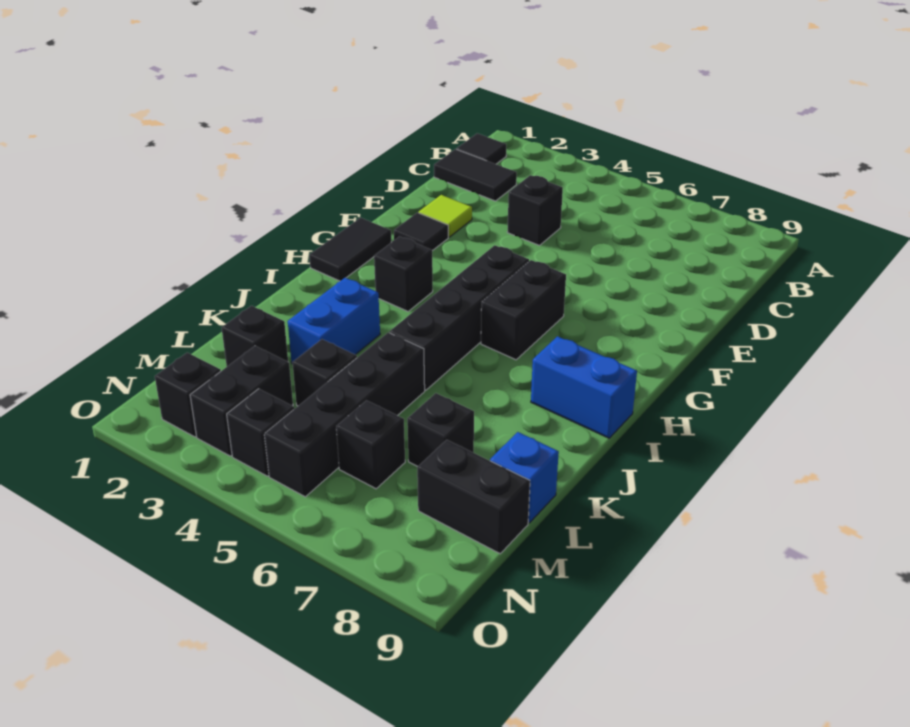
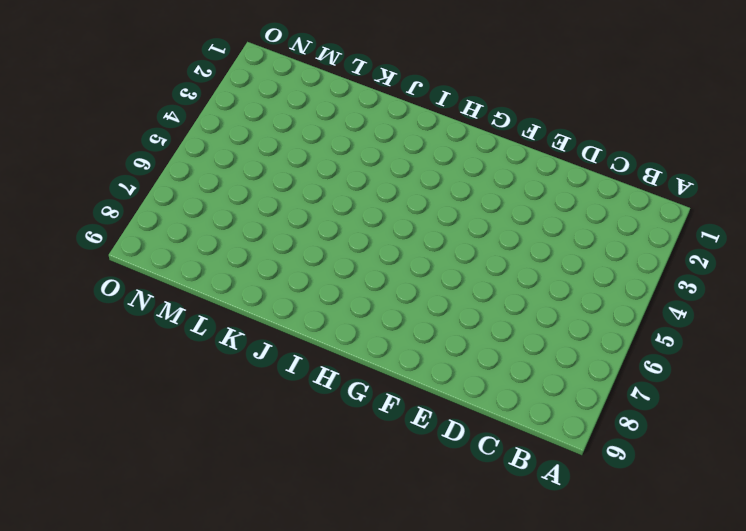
none -> black 1x1 tile [456,133,506,164]
none -> black 1x2 tile [434,149,517,201]
none -> black 1x1 brick [507,175,563,245]

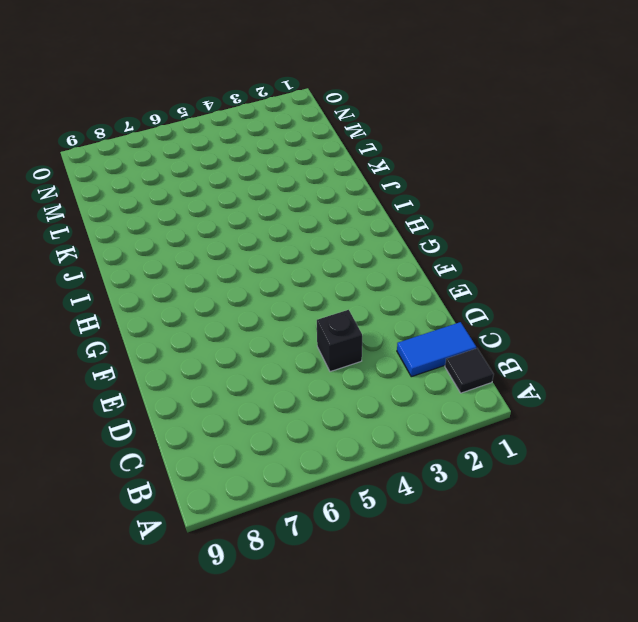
blue 1x2 tile [397,322,476,377] -> black 1x2 tile [434,149,517,201]
none -> lime 1x1 tile [418,195,472,237]
none -> black 1x1 tile [394,213,448,251]
none -> black 1x2 tile [309,218,391,281]

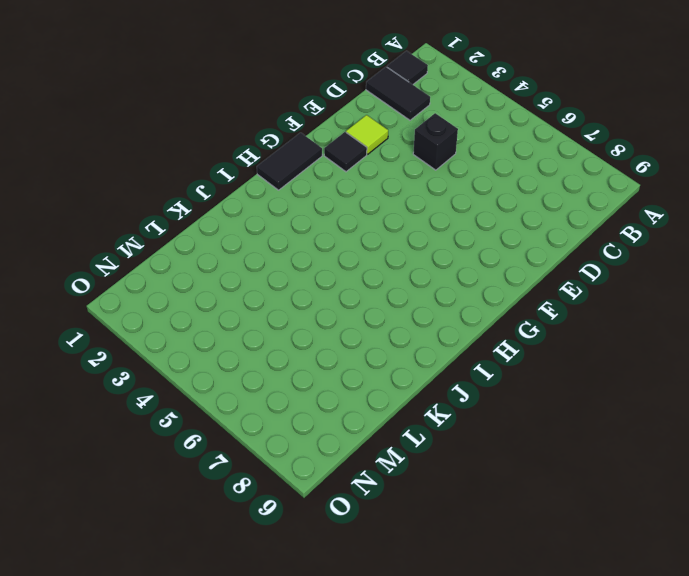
none -> black 1x4 brick [389,245,529,390]
none -> black 1x2 brick [481,260,566,360]
none -> black 1x1 brick [374,237,433,311]

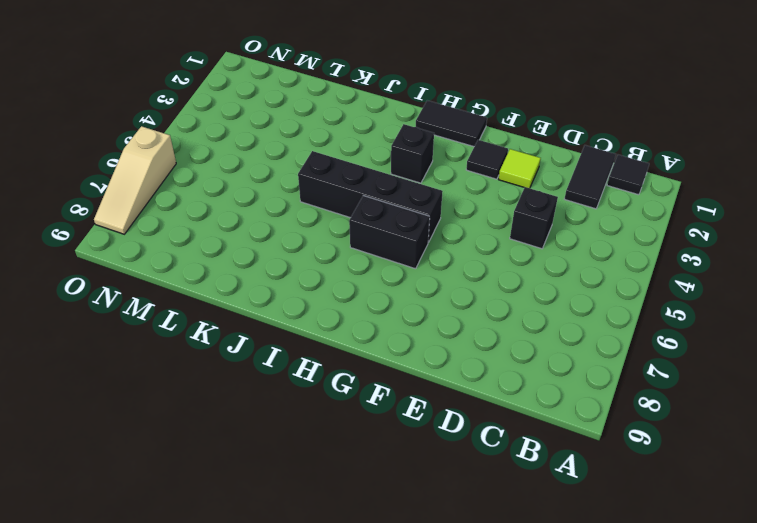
tan 1x3 slope [94,126,176,234] -> none
none -> blue 1x2 brick [531,336,637,438]
none -> blue 1x2 brick [288,278,380,364]
none -> black 1x4 brick [264,333,425,497]

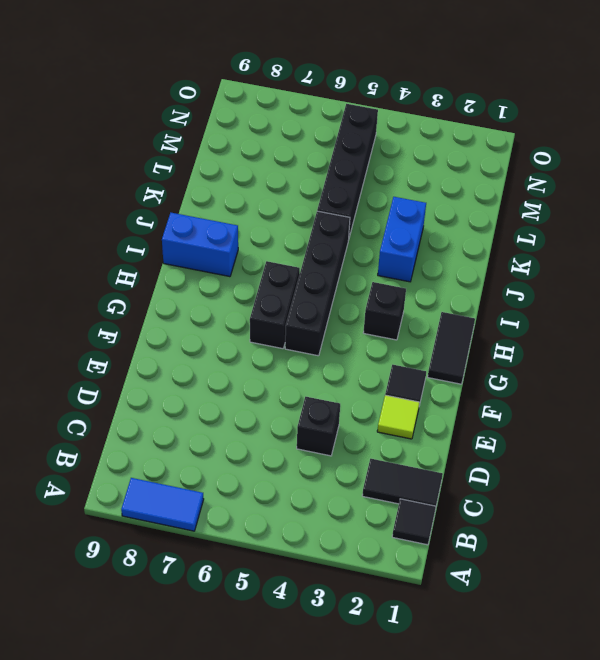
blue 1x2 tile [121,478,204,531] -> none
none -> black 1x1 brick [222,306,288,366]
none -> black 1x1 brick [292,339,357,406]
none -> black 1x1 brick [407,393,474,466]

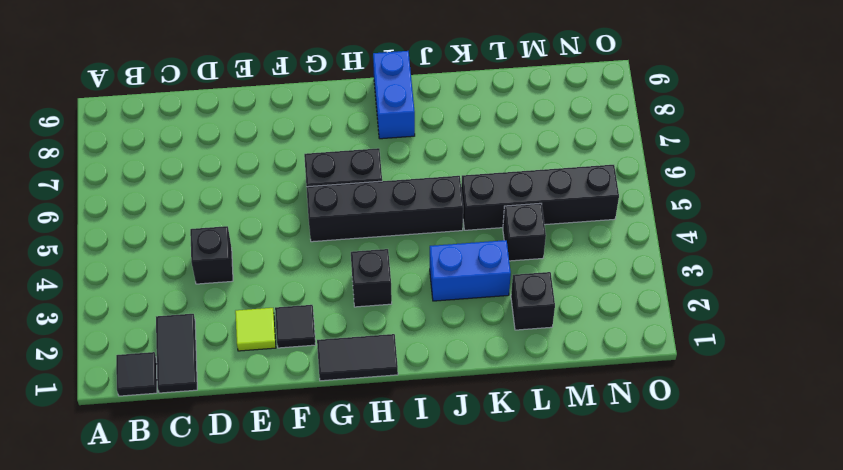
none -> black 1x1 brick [407,393,474,466]
none -> blue 1x1 brick [490,432,559,523]
none -> black 1x2 brick [190,346,293,456]

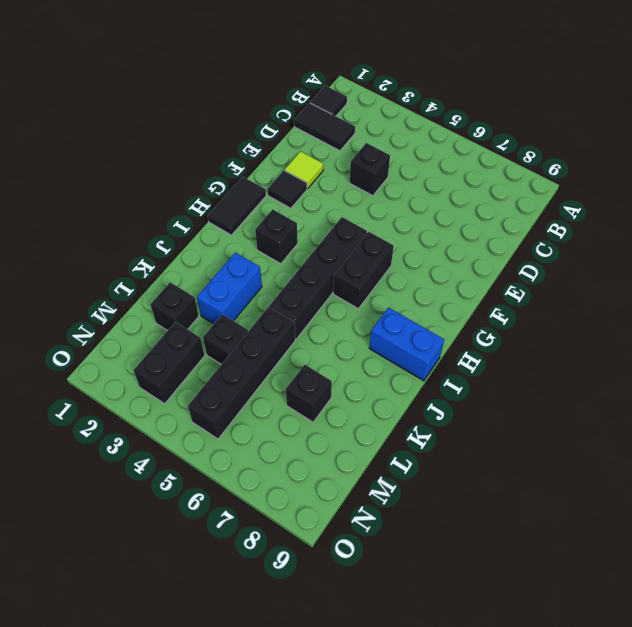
none -> blue 1x1 brick [490,432,559,523]
none -> black 1x1 brick [336,400,405,489]
none -> black 1x2 brick [417,440,530,554]

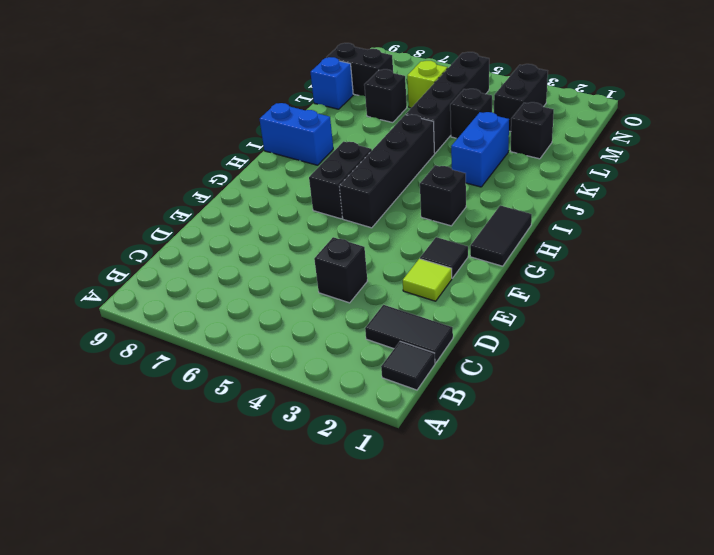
lime 1x1 brick [407,61,448,108] -> black 1x1 brick [336,400,405,489]
none -> black 1x1 brick [155,353,221,437]
none -> black 1x1 brick [227,389,294,476]

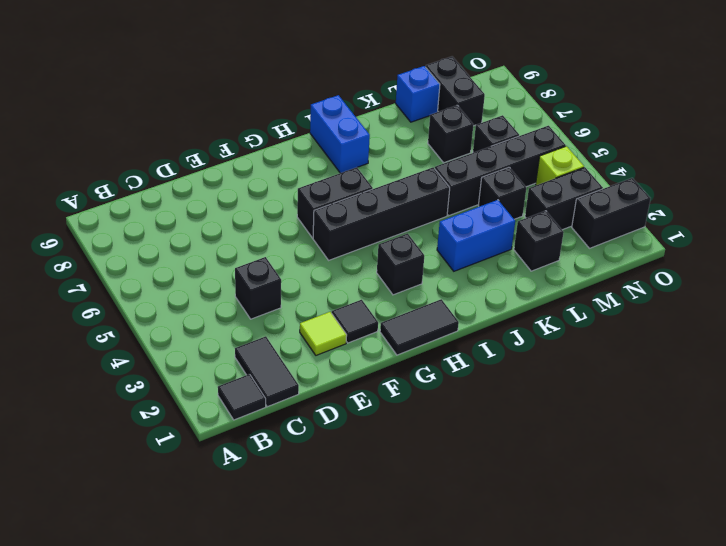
black 1x2 brick [572,178,651,248] -> black 1x1 brick [155,353,221,437]
lime 1x1 brick [536,146,584,185] -> black 1x1 brick [227,389,294,476]

